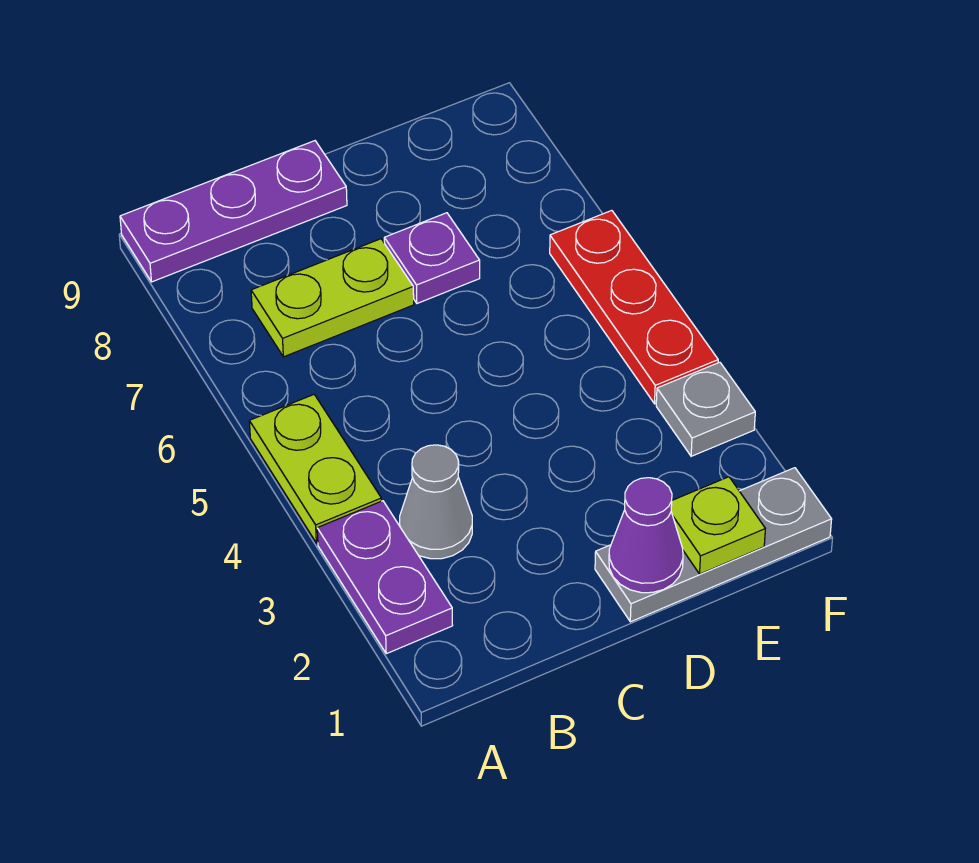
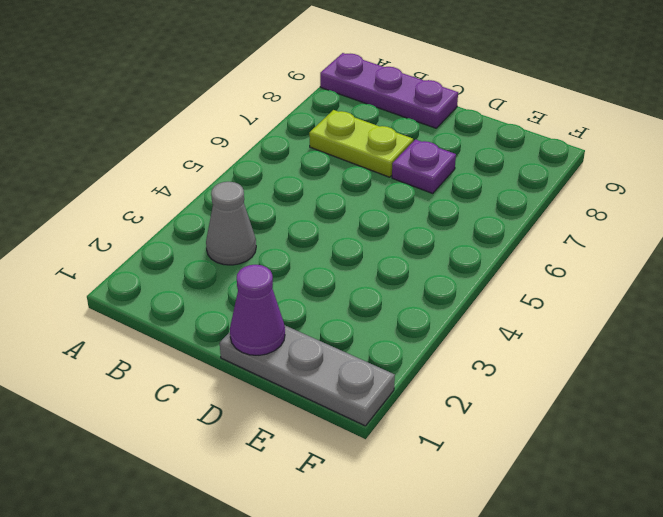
none -> purple 1x2 plate [317,501,453,654]
none -> lime 1x2 plate [249,395,381,543]

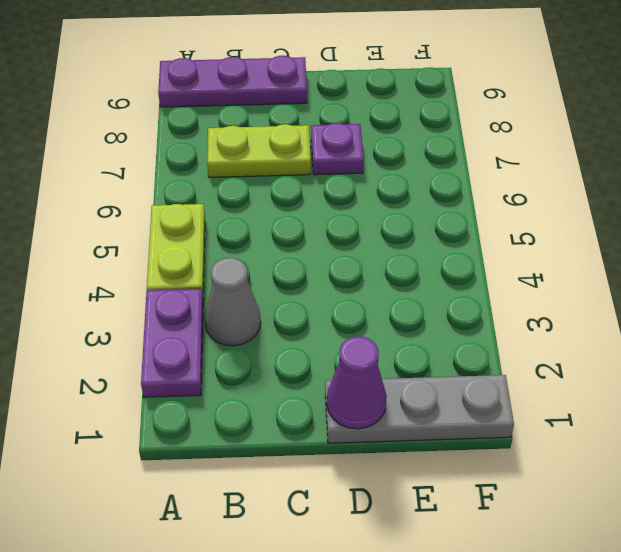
none -> grey 1x1 plate [656,362,755,456]
none -> red 1x3 plate [550,211,718,404]

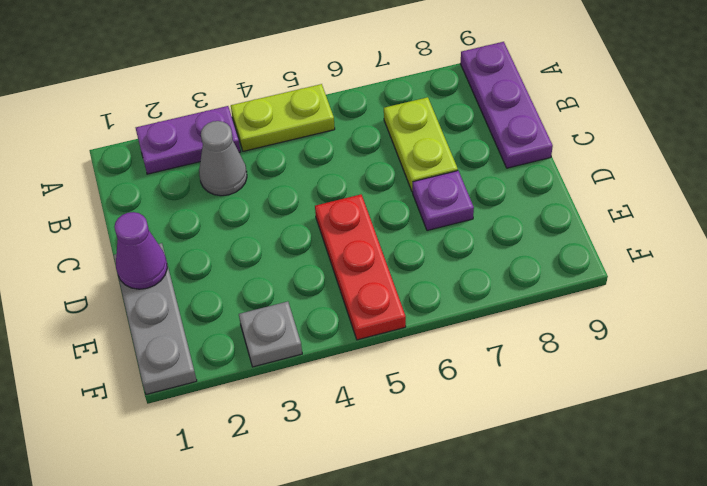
red 1x3 plate [315,194,406,340] -> red 1x3 plate turned to [550,211,718,404]
none -> lime 1x1 plate [671,477,765,574]

